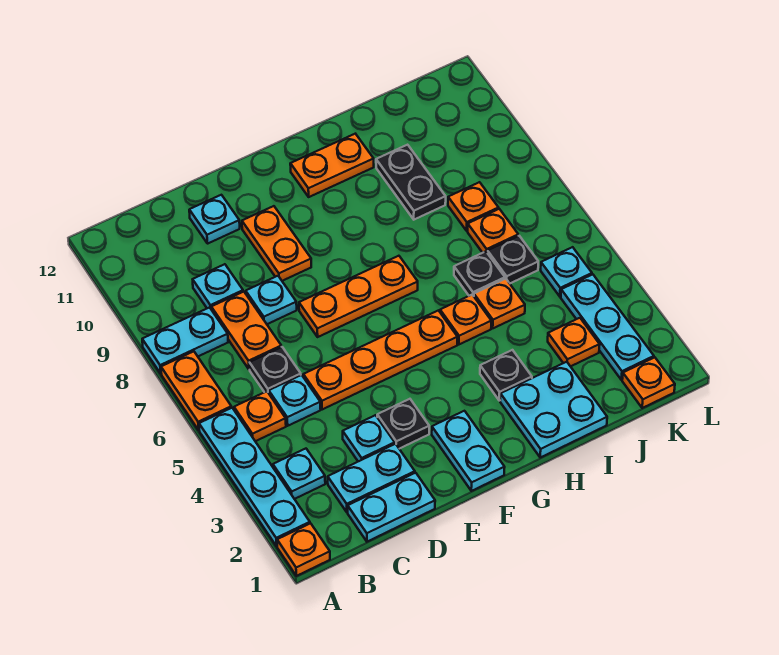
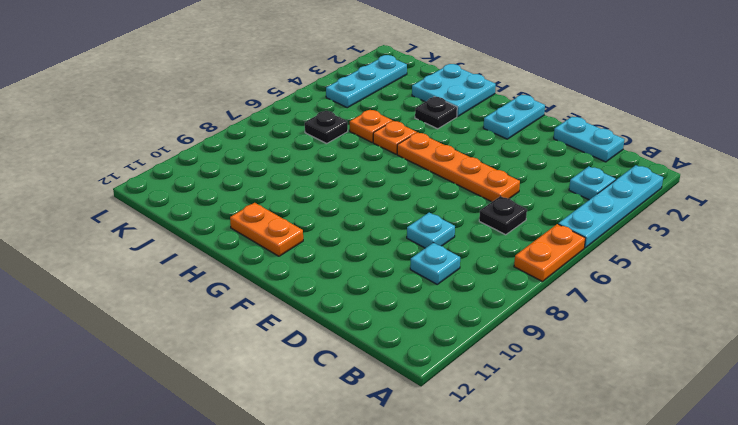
none -> orange 1x1 plate [277,523,330,576]
none -> cyan 1x2 plate [142,308,228,374]
none -> orange 1x1 plate [234,391,286,441]
none -> cyan 1x2 plate [328,444,415,512]

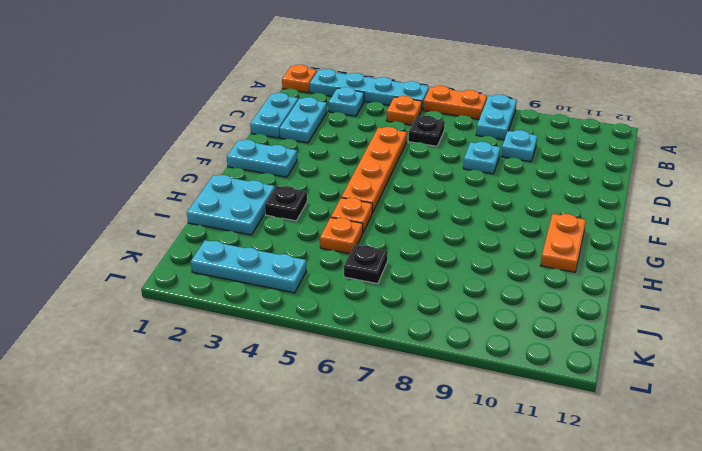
none -> cyan 1x1 plate [269,375,321,426]
none -> orange 1x2 plate [211,292,281,369]
none -> cyan 1x1 plate [343,415,395,461]
none -> cyan 1x1 plate [189,195,240,244]

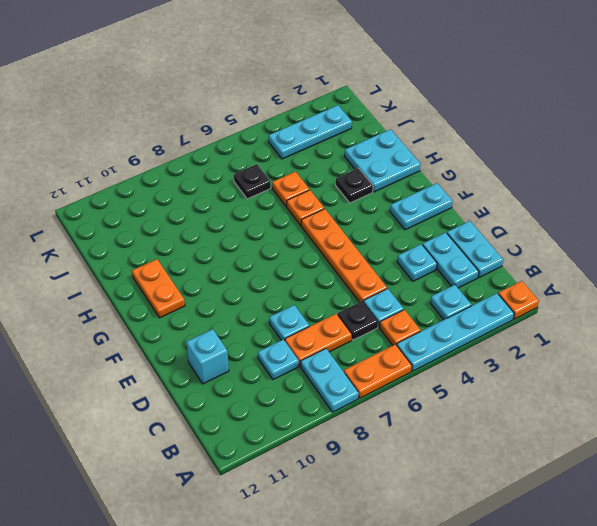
cyan 1x1 brick [186,329,229,384] -> cyan 1x1 plate [189,195,240,244]
none -> black 1x1 plate [377,399,429,449]
none -> orange 1x3 plate [299,256,418,337]
none -> orange 1x2 plate [242,206,311,281]
none -> black 1x1 plate [454,251,505,296]

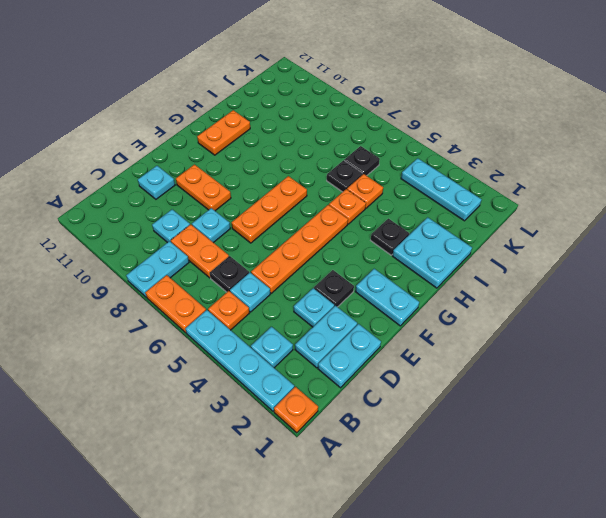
none -> black 1x2 plate [376,145,446,220]
none -> orange 1x1 plate [548,318,600,366]
none -> orange 1x1 plate [468,209,518,253]
none -> orange 1x1 plate [448,182,498,231]

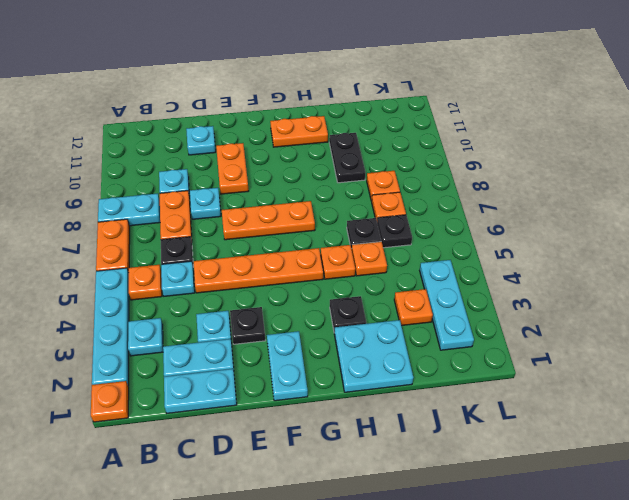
none -> orange 1x1 plate [622,357,675,408]
none -> cyan 1x1 plate [541,247,592,297]

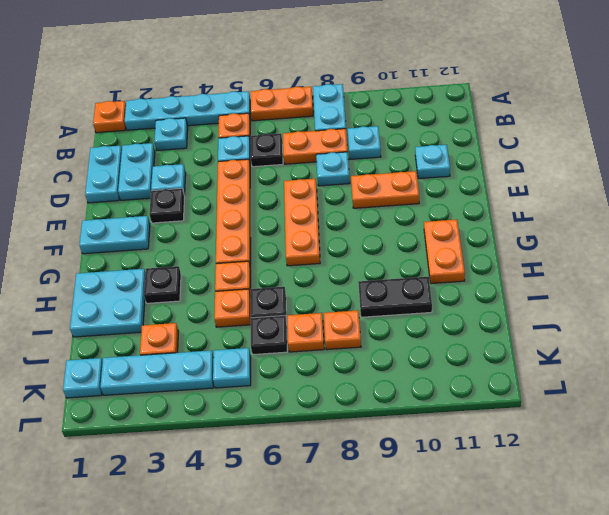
cyan 1x1 plate [63,358,103,398] -> orange 1x1 plate [622,357,675,408]

